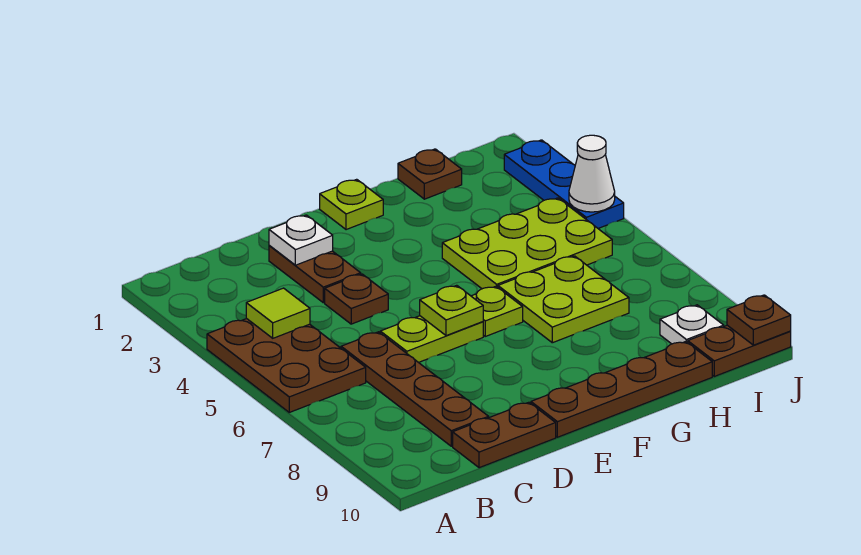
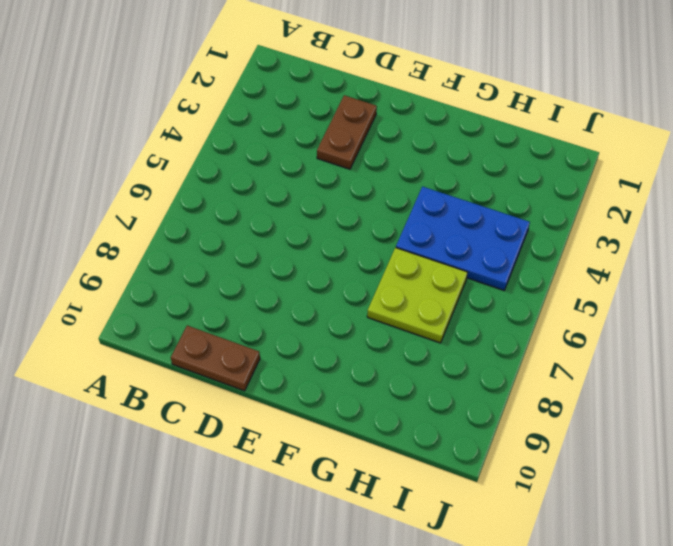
blue 2x3 plate [396,187,530,290] -> lime 2x3 plate [442,198,612,289]
none -> brown 2x3 plate [207,319,366,412]
none -> brown 1x4 plate [341,332,489,446]
none -> brown 1x1 plate [325,274,388,324]

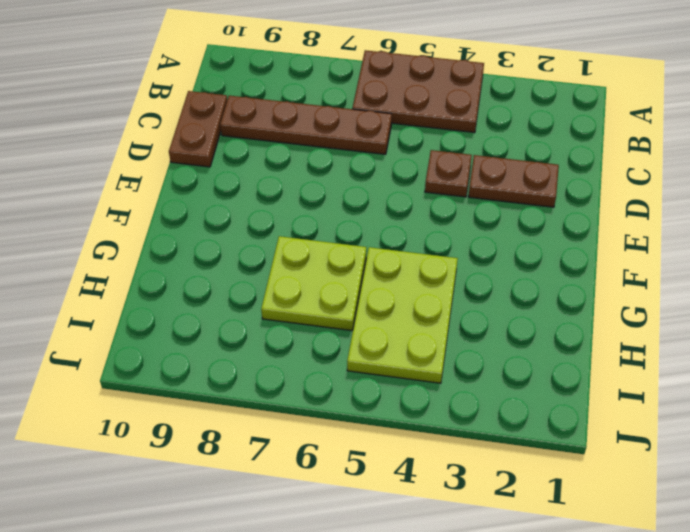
none -> lime 1x2 plate [380,316,483,363]
none -> brown 1x4 plate [531,342,712,437]
none -> lime 1x1 plate [320,179,383,230]

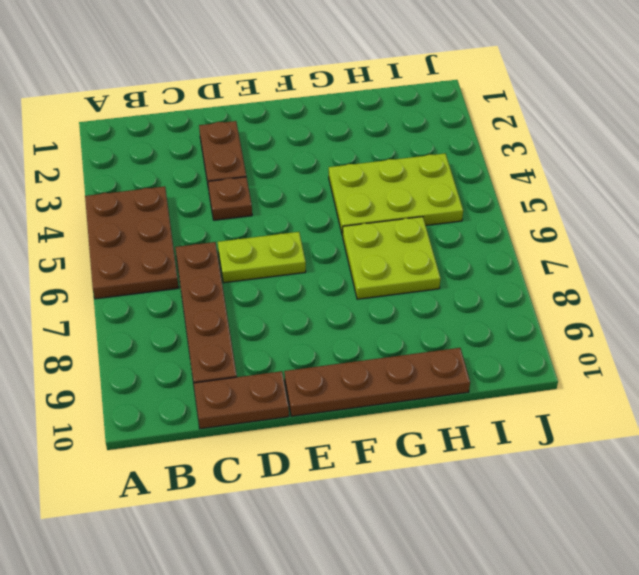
none -> lime 1x1 plate [320,179,383,230]
none -> lime 1x1 plate [471,286,523,336]
none -> brown 1x1 plate [398,149,462,199]

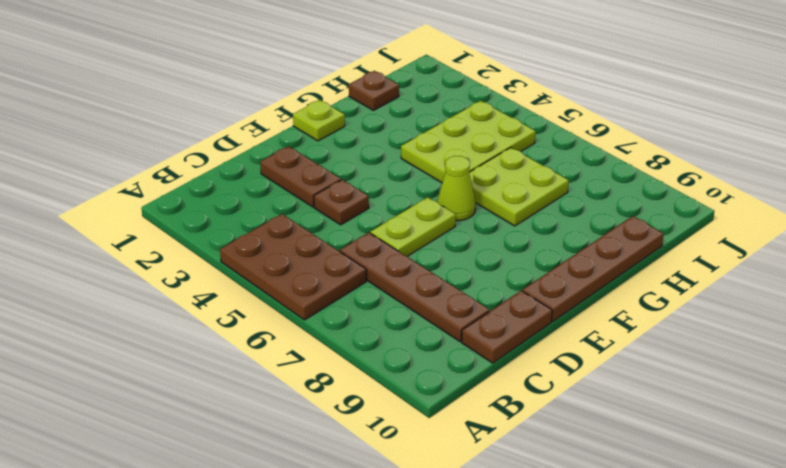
lime 1x1 cone [437,156,476,221] -> lime 1x1 plate [471,286,523,336]
none -> white 1x1 plate [660,305,724,344]
none -> brown 1x2 plate [688,325,791,376]
none -> blue 1x3 plate [504,140,624,228]

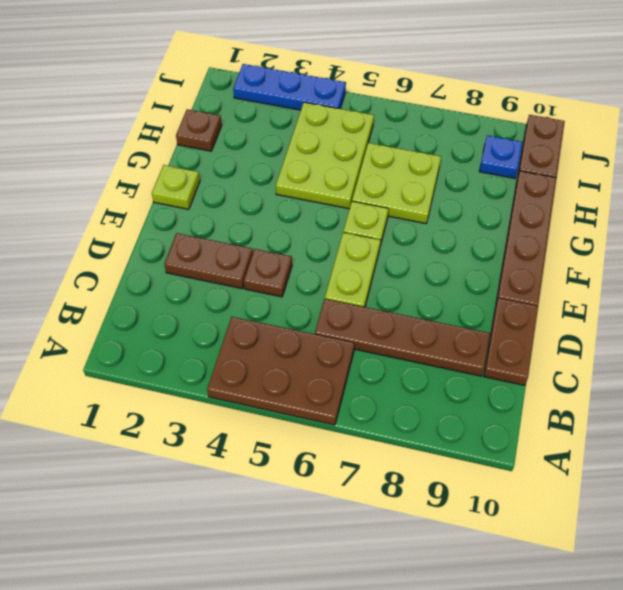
blue 1x1 plate [479,135,523,178] -> white 1x1 plate [660,305,724,344]
none -> lime 1x1 tile [246,288,310,338]
none -> white 1x1 plate [269,215,333,265]
none -> lime 1x1 plate [420,285,483,336]

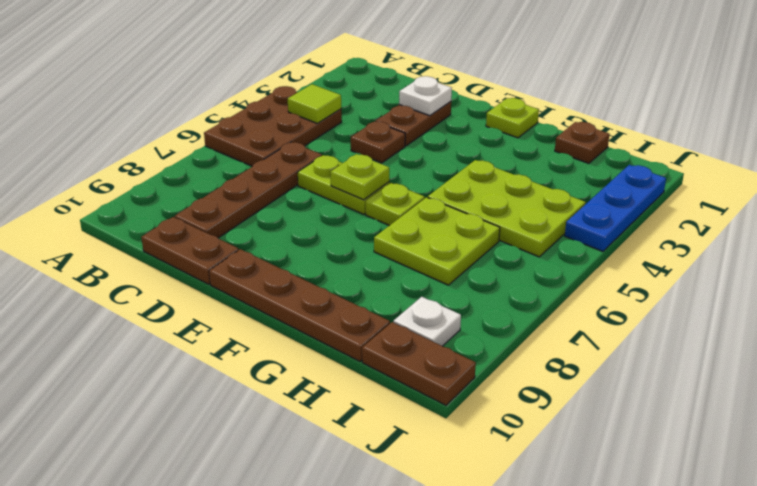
none -> white 1x1 cone [569,135,615,212]
none -> brown 1x1 plate [727,295,791,345]

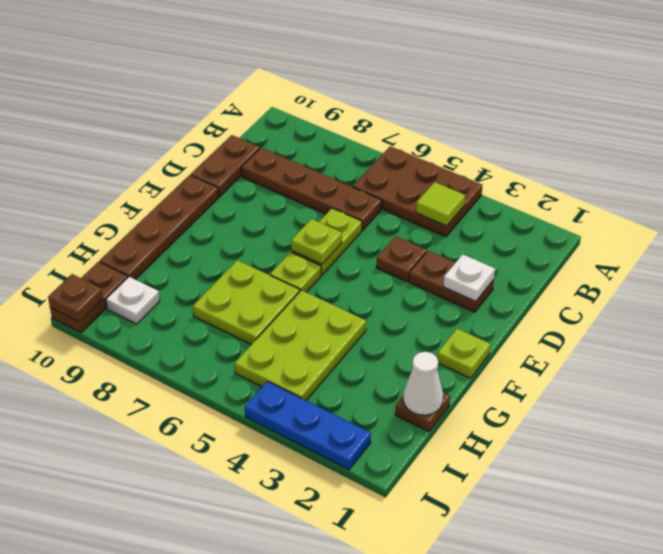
white 1x1 cone [403,352,443,415] -> white 1x1 cone moved to [569,135,615,212]

